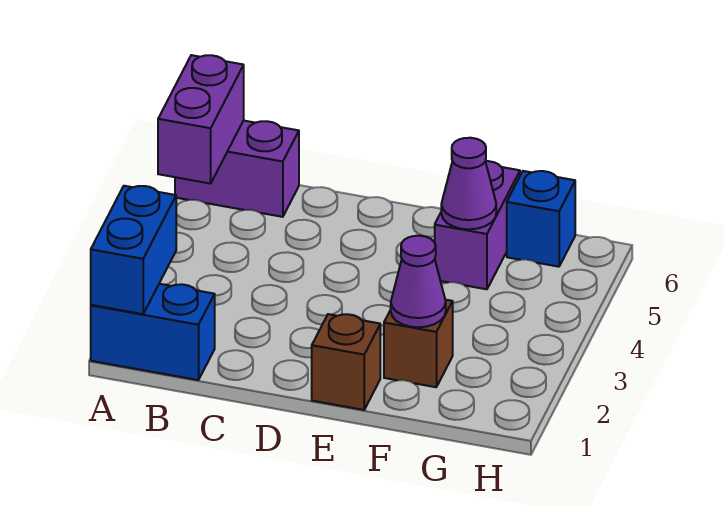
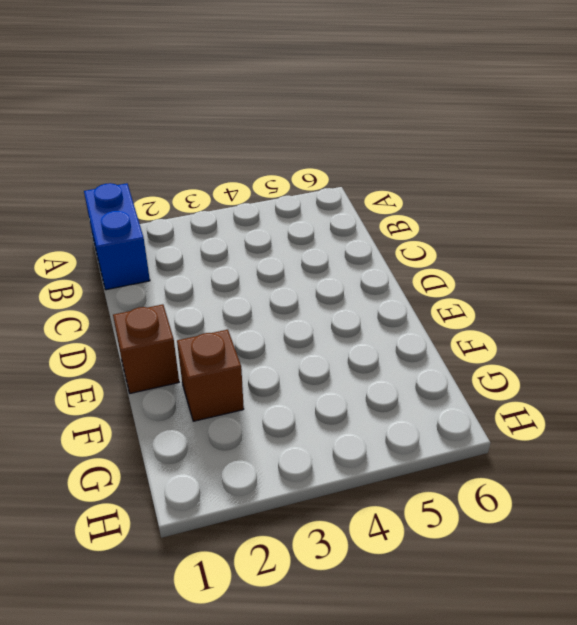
none -> purple 1x2 brick [175,121,299,217]
none -> purple 1x2 brick [435,161,520,289]

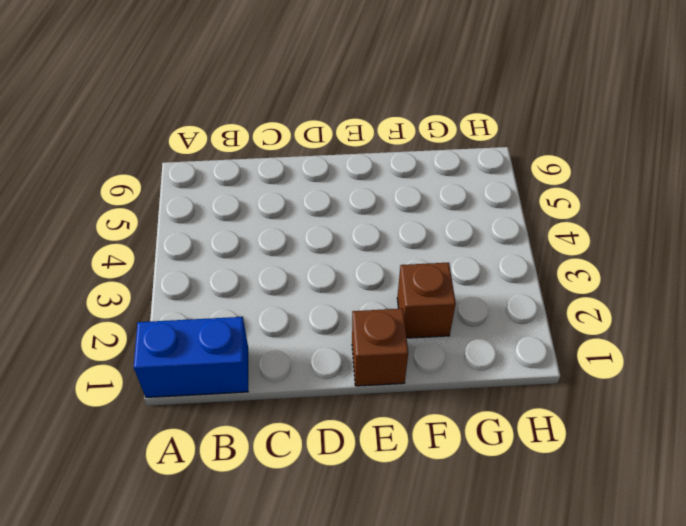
none -> purple 1x2 brick [175,121,299,217]
none -> purple 1x2 brick [435,161,520,289]

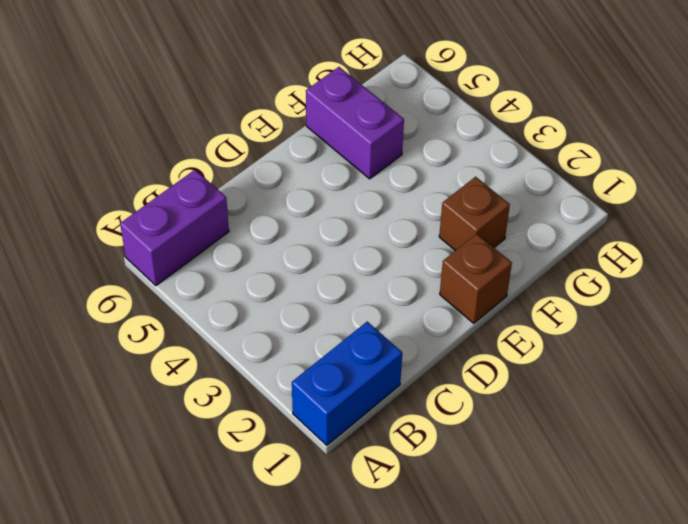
none -> blue 1x1 brick [507,171,575,267]
none -> blue 1x2 brick [91,186,176,314]

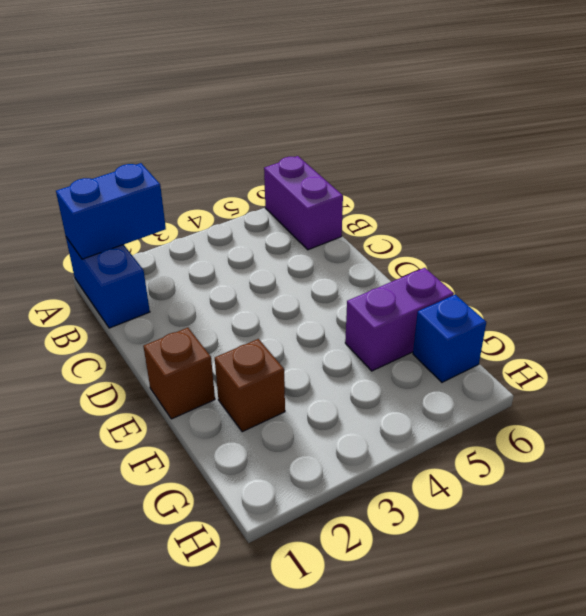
none -> purple 1x2 brick [158,55,244,184]
none -> purple 1x1 cone [391,236,446,327]

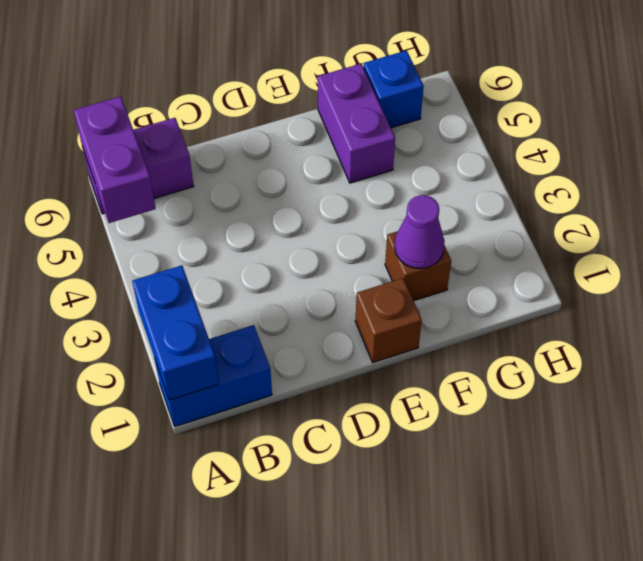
none -> purple 1x1 cone [441,138,496,229]

